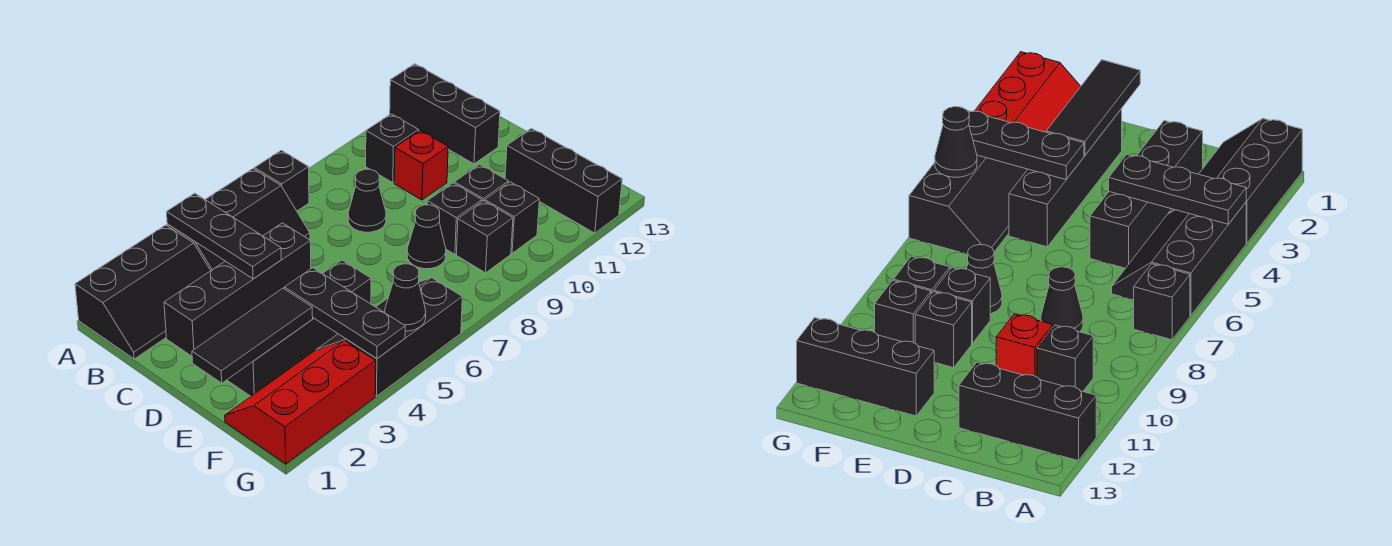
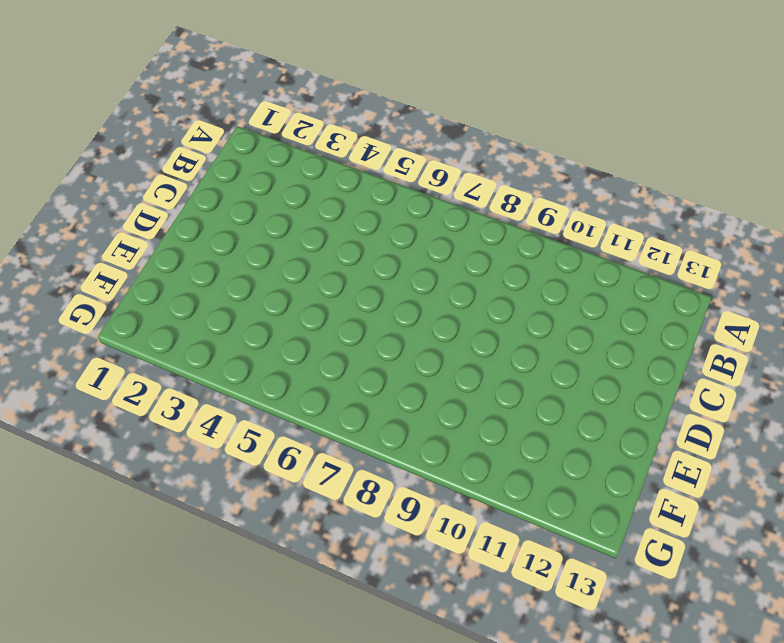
none -> black 2x3 slope [75,225,211,359]
none -> black 2x3 slope [167,169,310,270]
none -> black 1x1 brick [255,150,309,211]

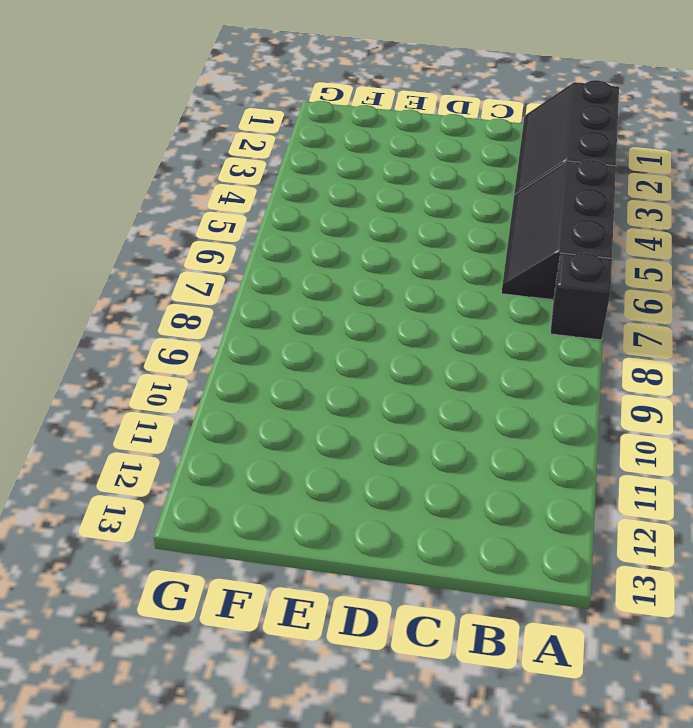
none -> black 1x3 brick [390,64,500,164]
none -> black 1x1 brick [366,114,419,183]
none -> black 1x4 brick [164,223,311,356]

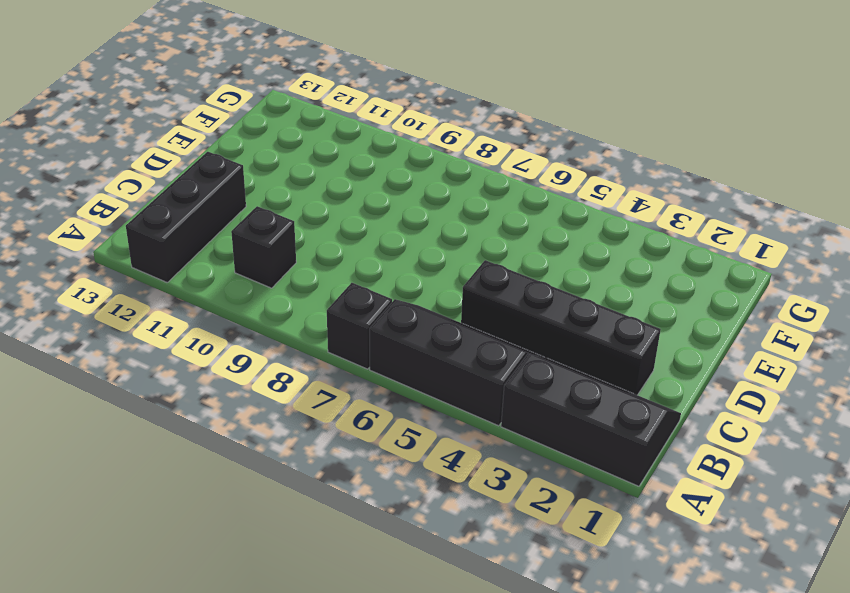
none -> black 1x1 cone [348,169,386,232]
none -> red 1x1 brick [394,131,448,200]
none -> black 1x4 brick [227,260,371,396]

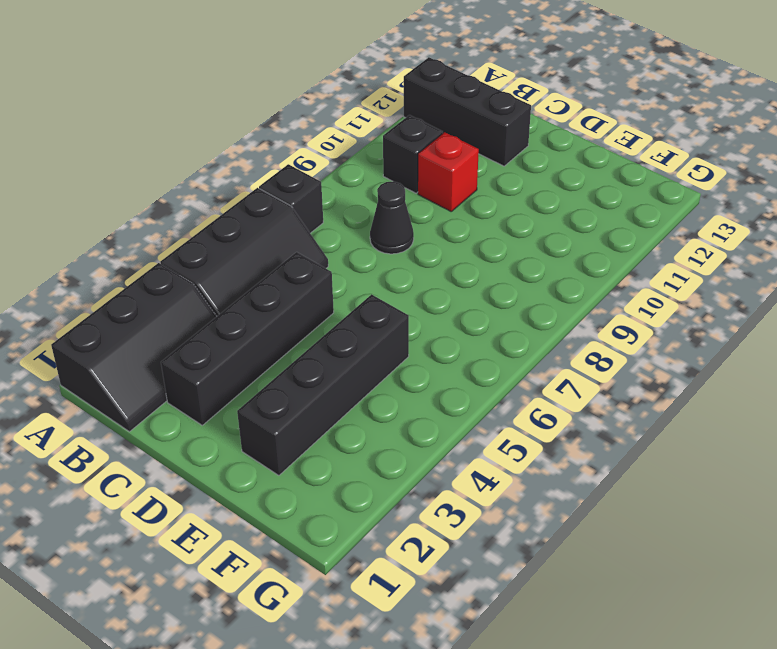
none -> black 1x1 cone [407,205,446,269]
none -> black 1x1 brick [427,183,482,254]
none -> black 1x1 brick [454,164,509,201]

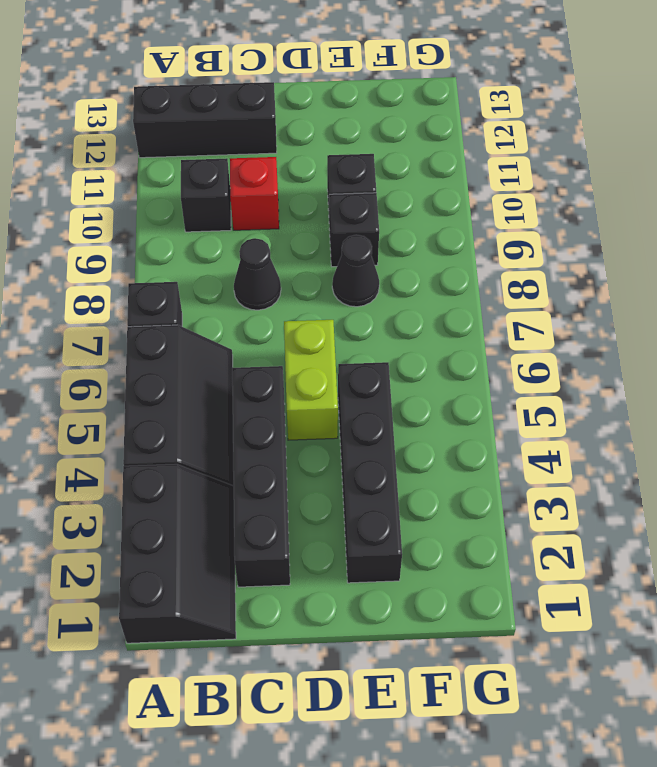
lime 1x2 brick [284,320,338,440] -> none
none -> black 1x3 brick [505,129,622,233]
none -> red 2x3 slope [225,340,376,464]
none -> black 2x3 slope [317,278,462,396]

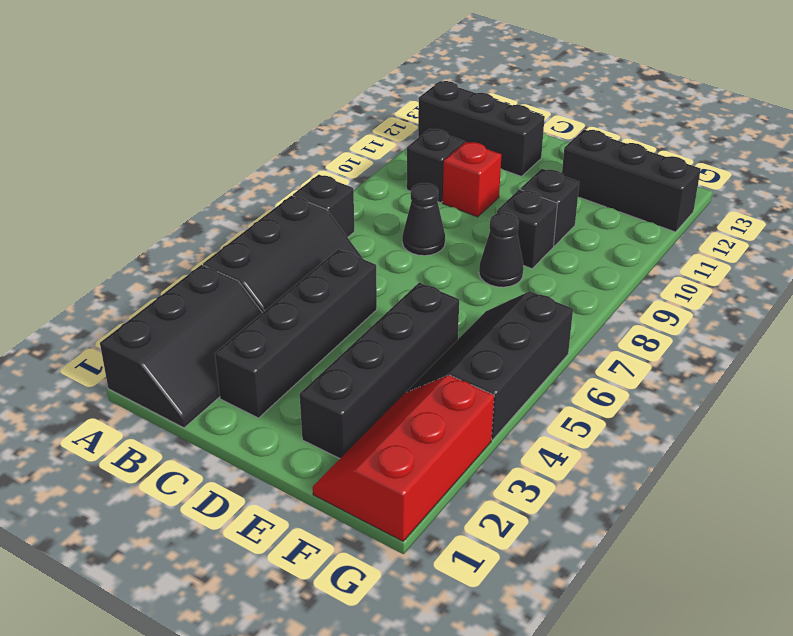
none -> black 1x1 brick [456,201,513,273]
none -> black 1x1 brick [485,182,539,253]
none -> black 1x3 plate [167,193,281,279]

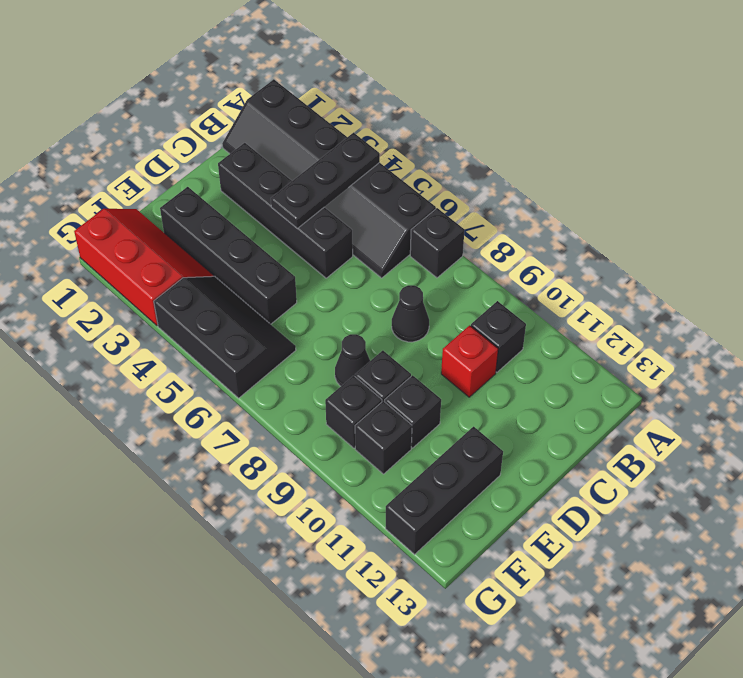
none -> black 1x3 brick [390,64,500,164]
none -> black 1x3 tile [192,288,313,383]
none -> black 1x3 plate [284,268,405,359]

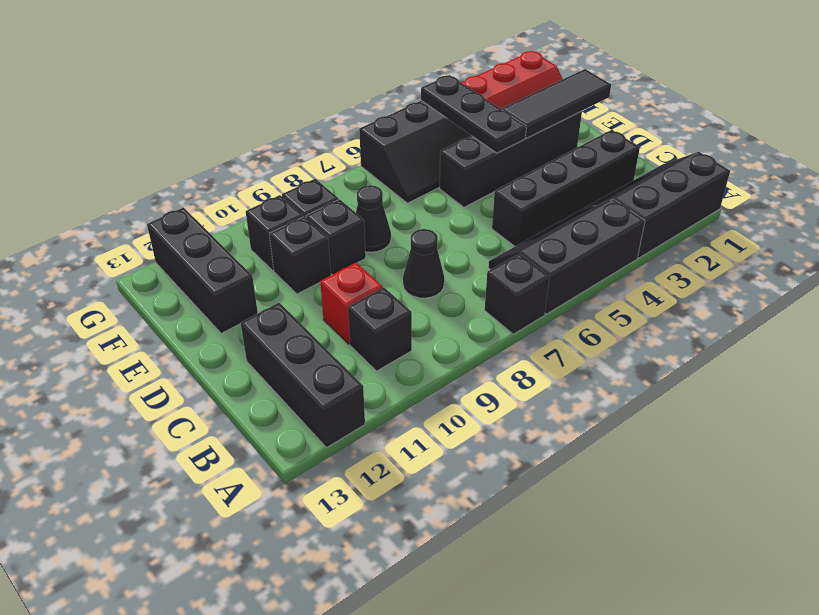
none -> black 1x3 plate [167,193,281,279]
none -> black 1x1 cone [385,264,426,331]

